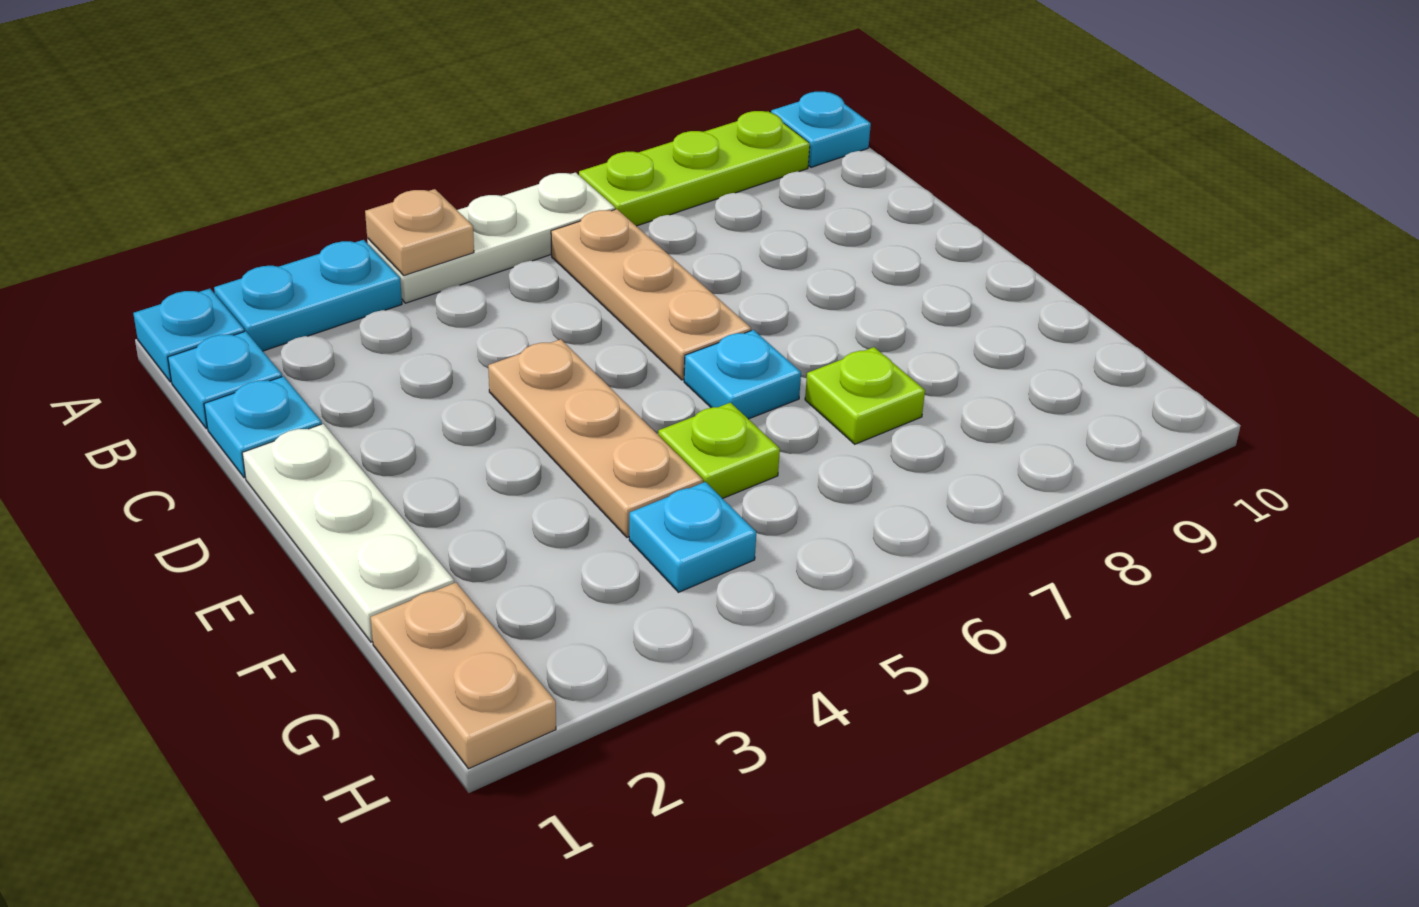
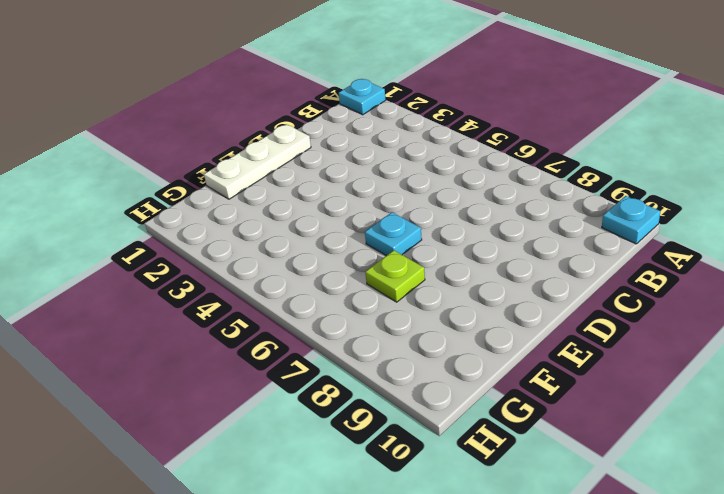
none -> cyan 1x2 plate [214,240,402,351]
none -> white 1x3 plate [367,173,615,303]
none -> lime 1x3 plate [579,111,810,226]

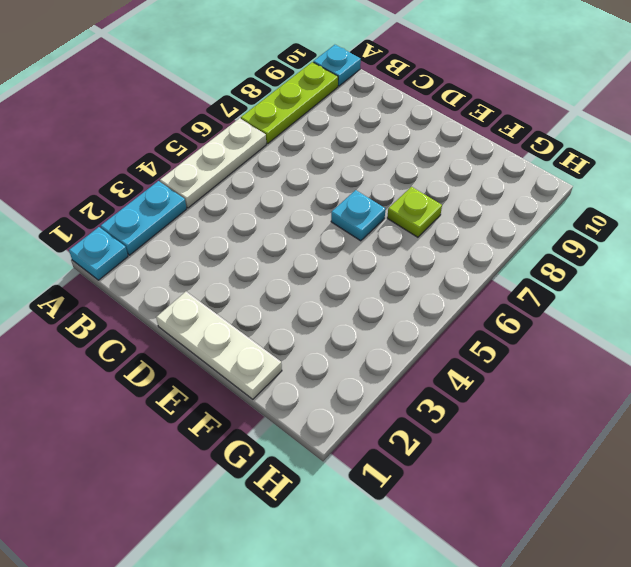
none -> cyan 1x1 plate [168,331,282,429]
none -> tan 1x3 plate [551,209,751,380]
none -> cyan 1x1 plate [204,376,322,478]

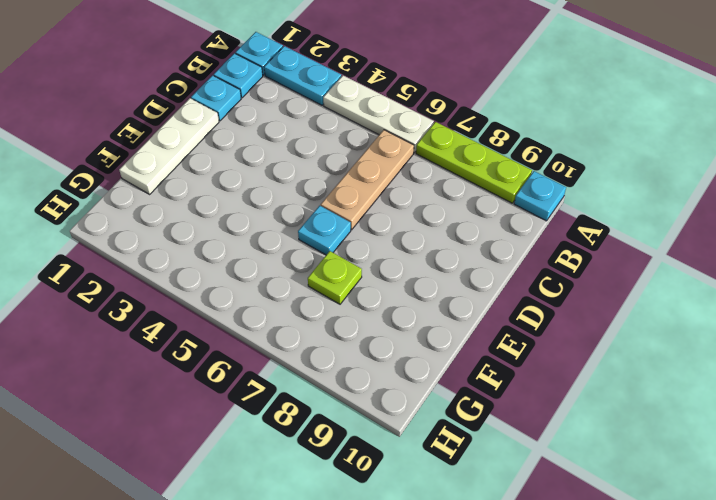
none -> tan 1x3 plate [488,339,703,537]
none -> lime 1x1 plate [658,403,780,499]
none -> tan 1x2 plate [371,583,556,769]

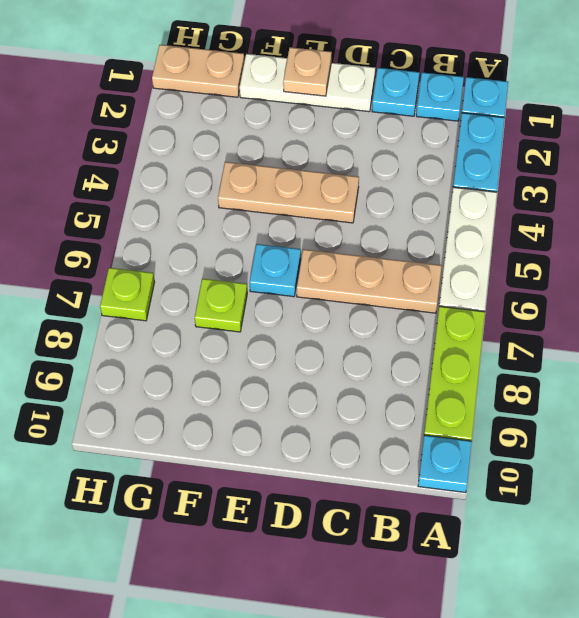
tan 1x1 plate [283,47,332,96] -> tan 1x1 plate moved to [365,189,474,276]
lime 1x1 plate [100,268,155,321] -> lime 1x1 plate moved to [658,403,780,499]
none -> cyan 1x1 plate [629,482,756,592]

